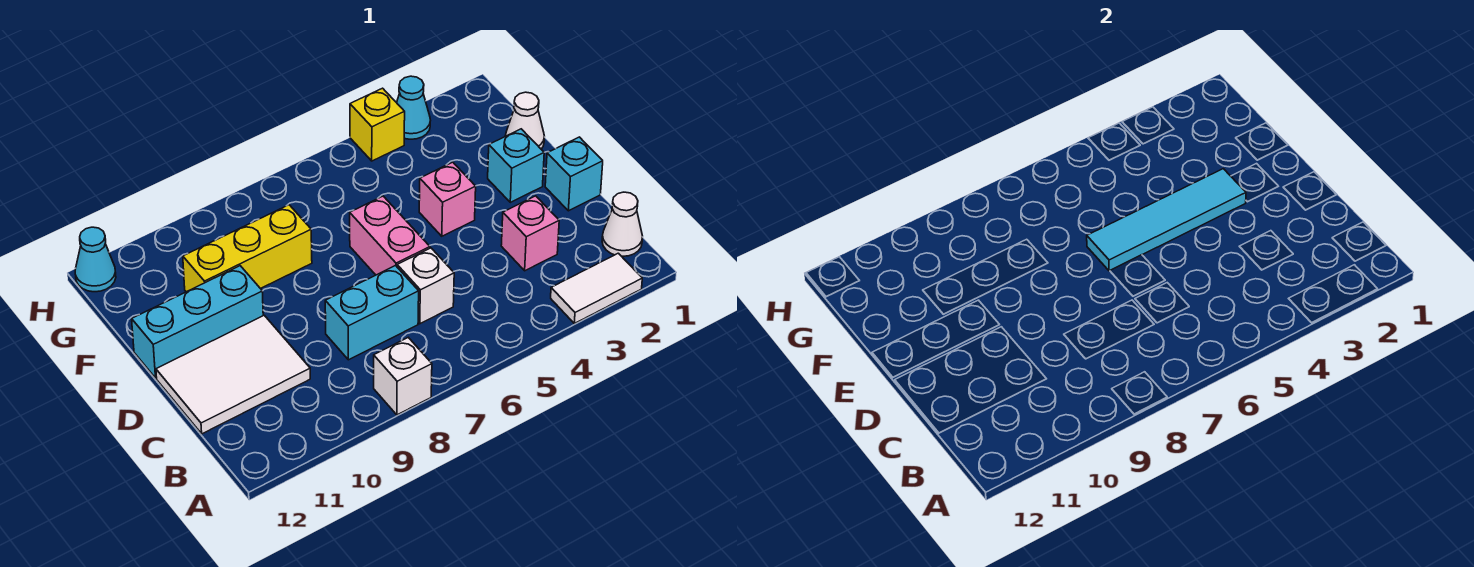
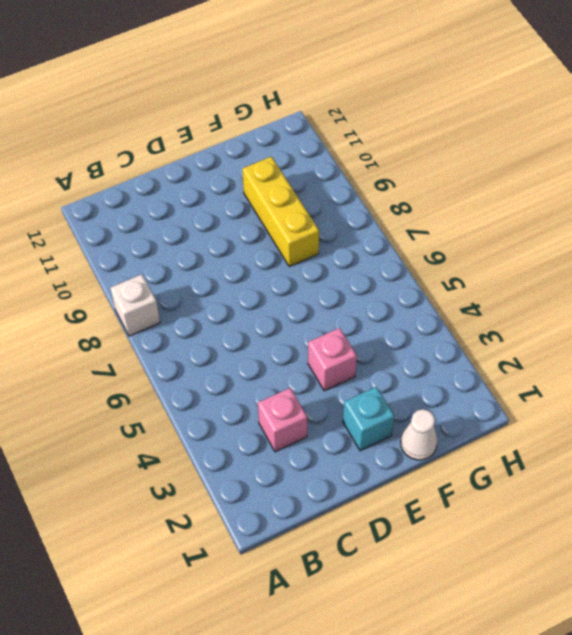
none -> white 1x2 tile [551,253,642,324]
none -> white 1x1 cone [602,192,643,256]
none -> white 1x1 brick [397,248,454,324]

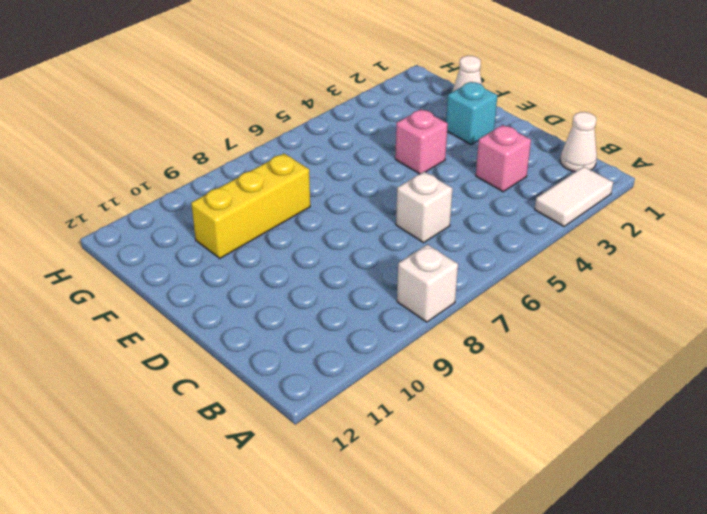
none -> cyan 1x2 brick [325,266,419,360]
none -> white 2x3 tile [156,315,310,434]
none -> cyan 1x1 brick [545,137,603,211]

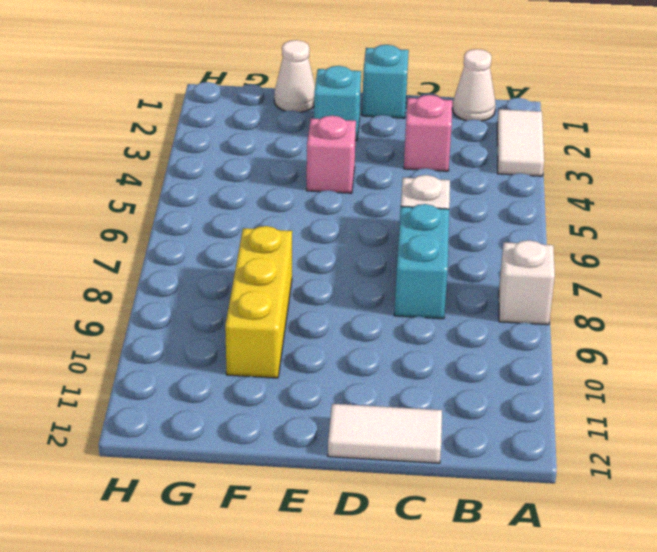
white 1x2 tile [328,404,442,463] -> white 2x3 tile [156,315,310,434]
none -> pink 1x2 brick [350,196,430,275]
none -> cyan 1x3 brick [132,266,263,378]
none -> cyan 1x1 cone [397,76,430,139]

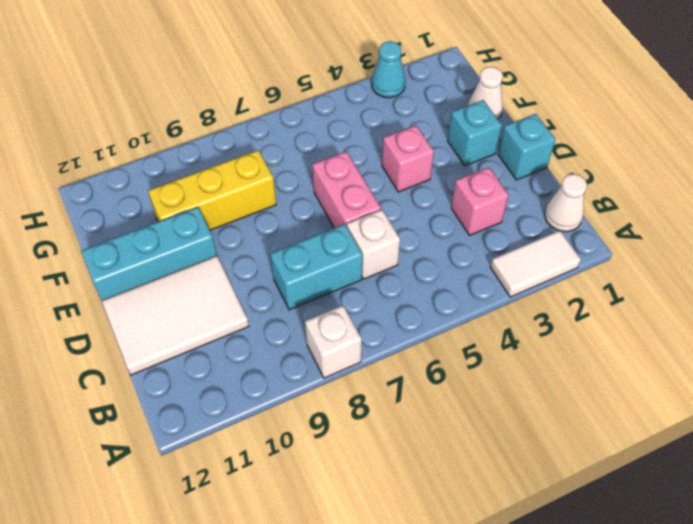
none -> yellow 1x1 brick [350,88,405,161]
none -> cyan 1x1 cone [75,227,116,292]
none -> cyan 1x4 tile [1087,169,1246,271]

